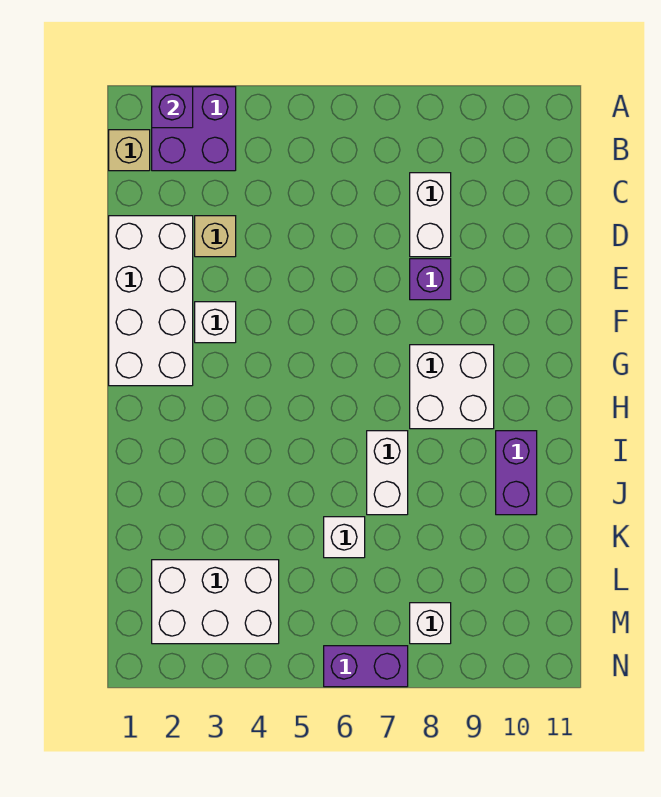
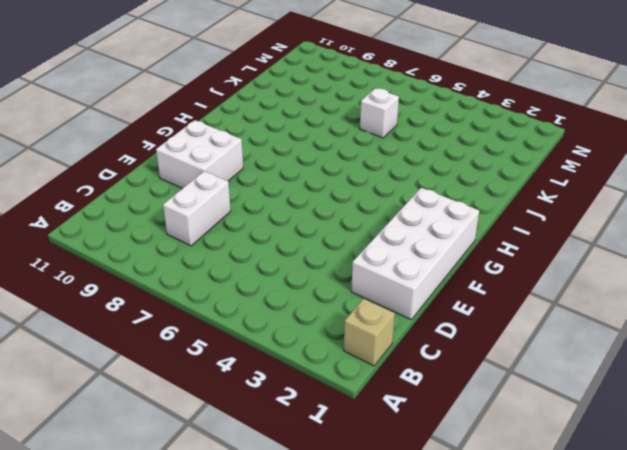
white 2x2 brick [156,120,243,188] -> white 2x2 brick moved to [410,345,494,429]
none -> purple 2x2 brick [152,87,236,171]
none -> tan 1x1 brick [195,216,236,257]
none -> purple 1x1 brick [410,259,451,300]

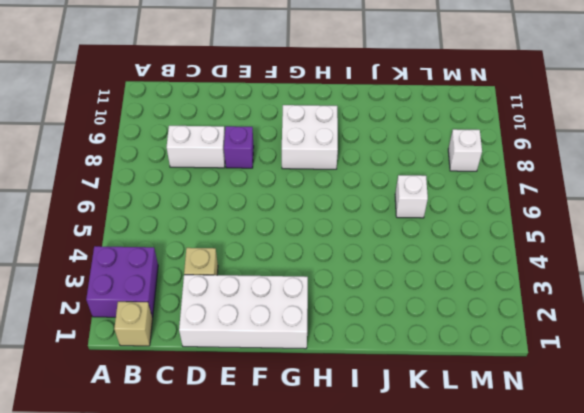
none -> white 1x1 brick [195,302,236,343]
none -> white 1x2 brick [367,431,408,515]
none -> purple 1x2 brick [496,431,537,515]

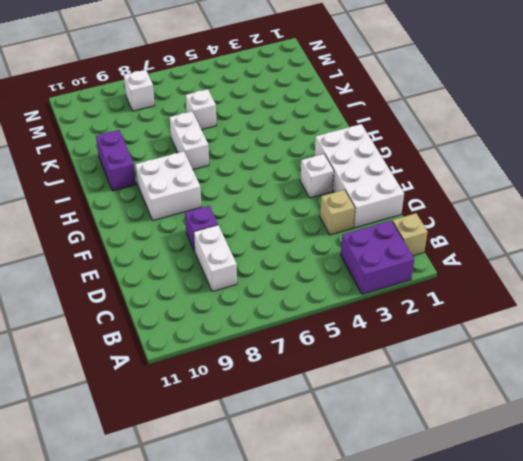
none -> white 2x3 brick [152,560,279,644]
none -> purple 1x2 brick [324,646,408,687]
none -> purple 1x1 brick [152,87,193,128]

